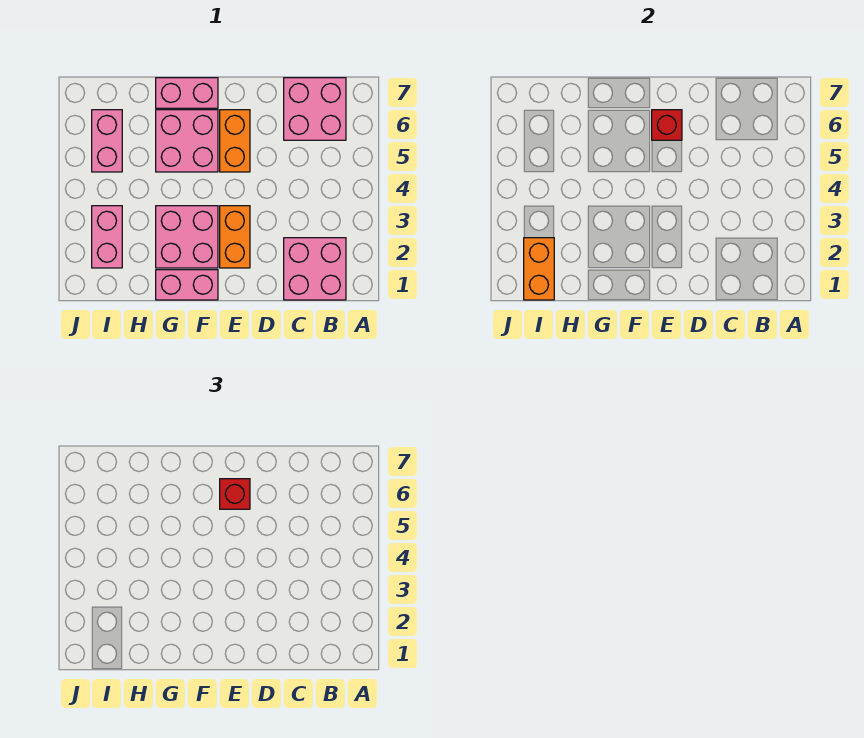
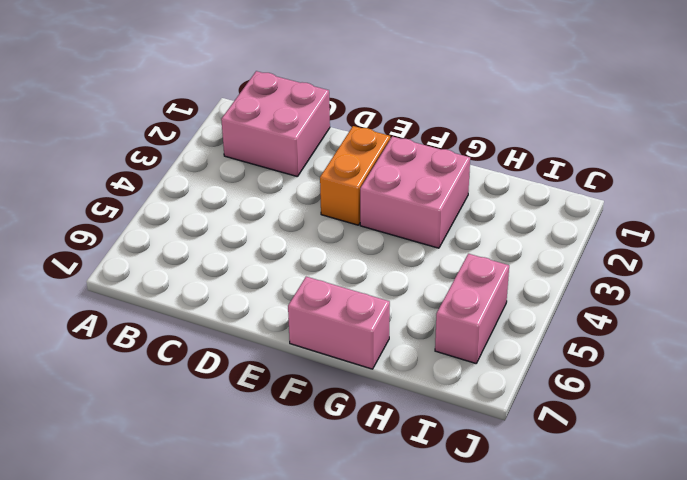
none -> pink 2x2 brick [284,78,346,140]
none -> orange 1x2 brick [220,110,250,172]
none -> pink 1x2 brick [156,270,218,300]

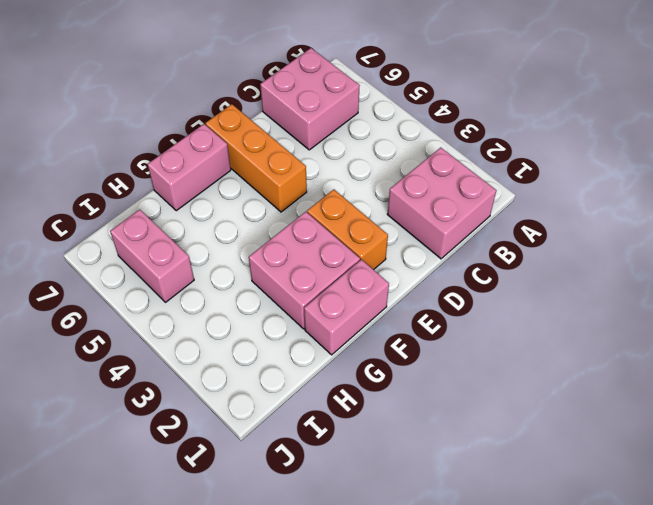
orange 1x3 brick [206,104,307,212] -> orange 1x2 brick [220,110,250,172]
none -> pink 2x2 brick [156,110,218,172]
none -> pink 1x2 brick [92,206,122,268]
none -> red 1x1 brick [652,110,682,140]

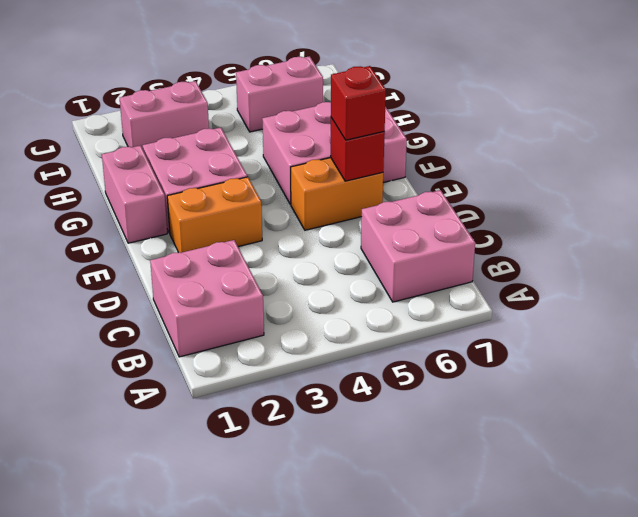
none -> orange 1x2 brick [524,238,554,300]

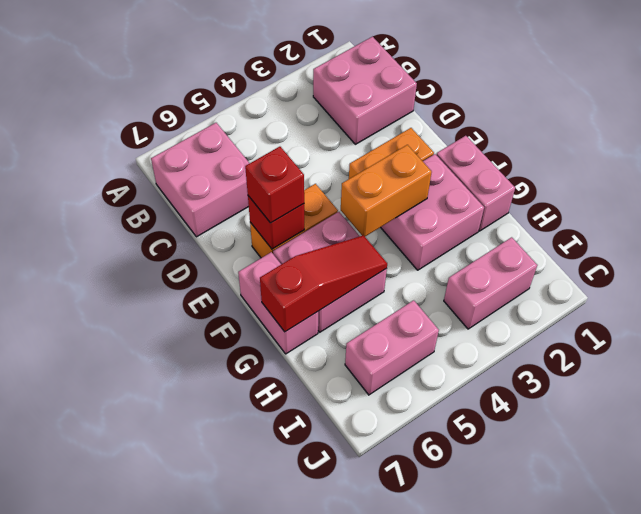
orange 1x2 brick [341,145,432,236] -> orange 1x2 brick moved to [524,238,554,300]
red 1x3 slope [260,235,387,332] -> none

